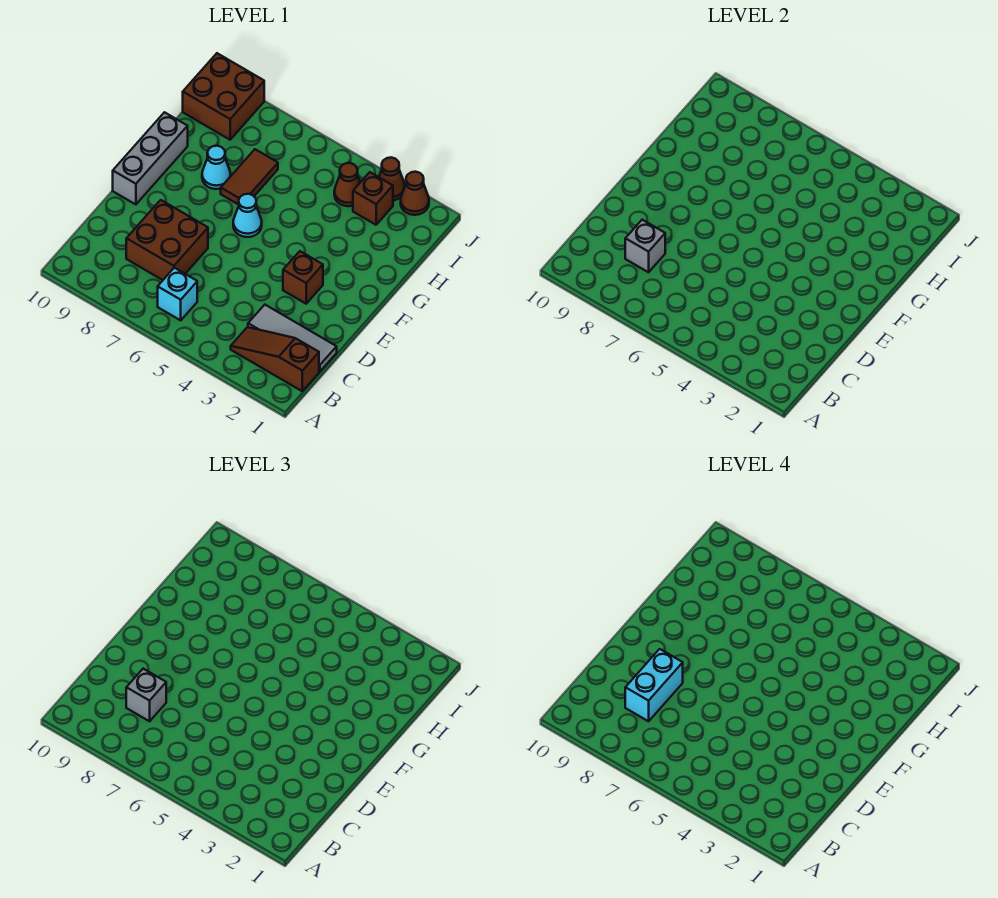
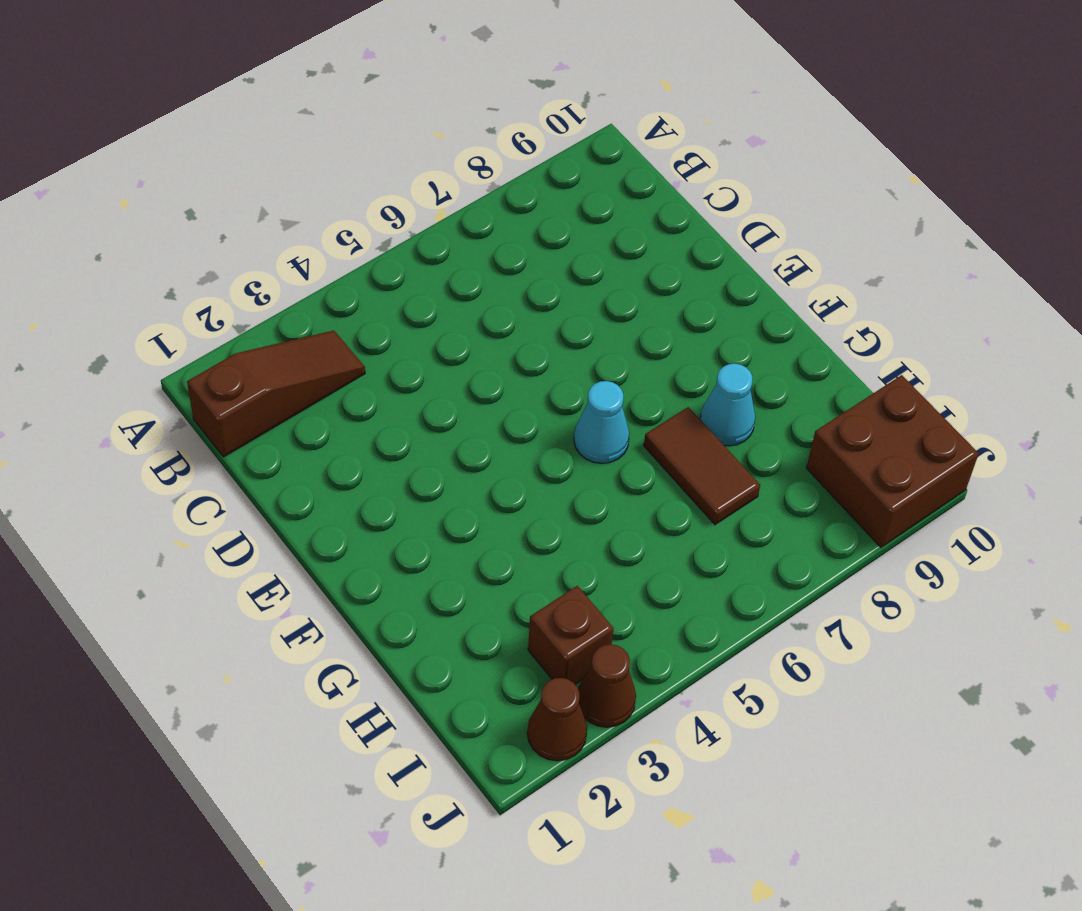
none -> cyan 1x1 brick [158,268,197,320]
none -> grey 1x3 tile [248,305,337,372]
none -> brown 2x2 brick [126,200,208,280]

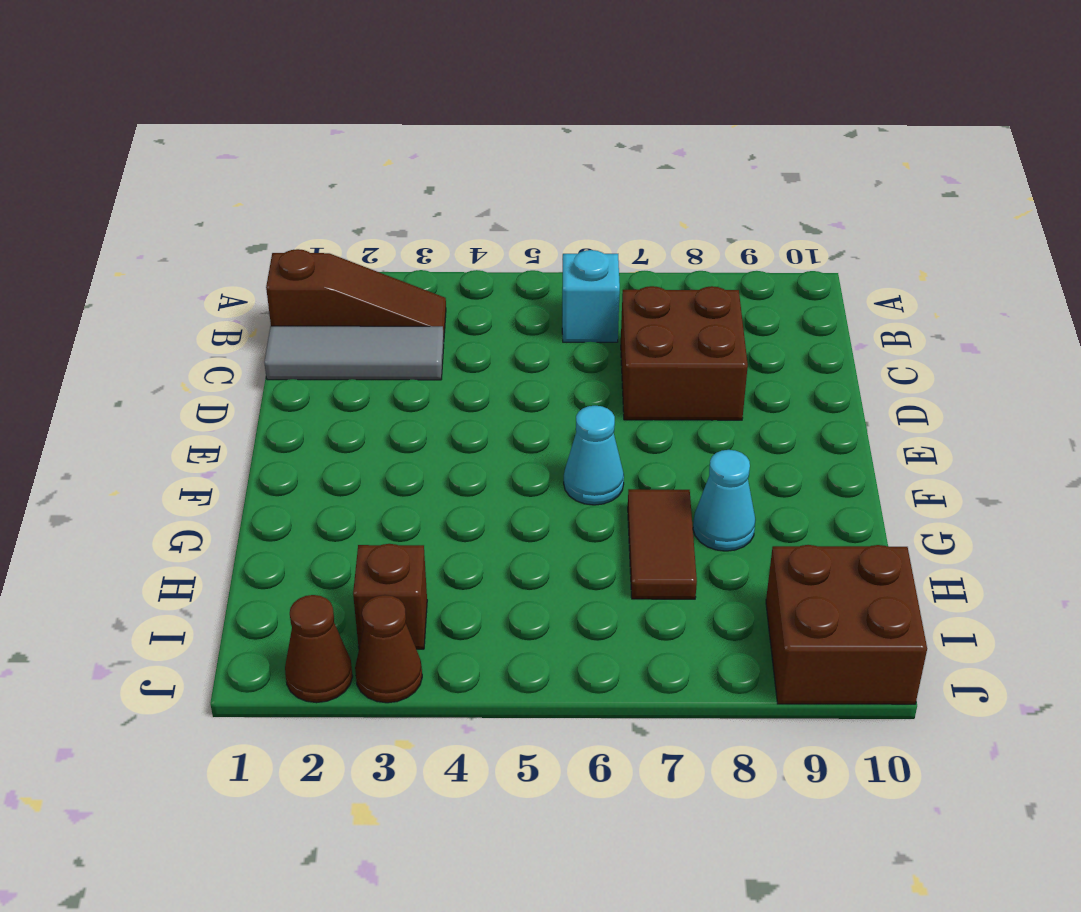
none -> brown 1x1 brick [283,251,323,304]
none -> grey 1x3 brick [113,112,188,204]
none -> brown 1x1 cone [334,163,360,206]

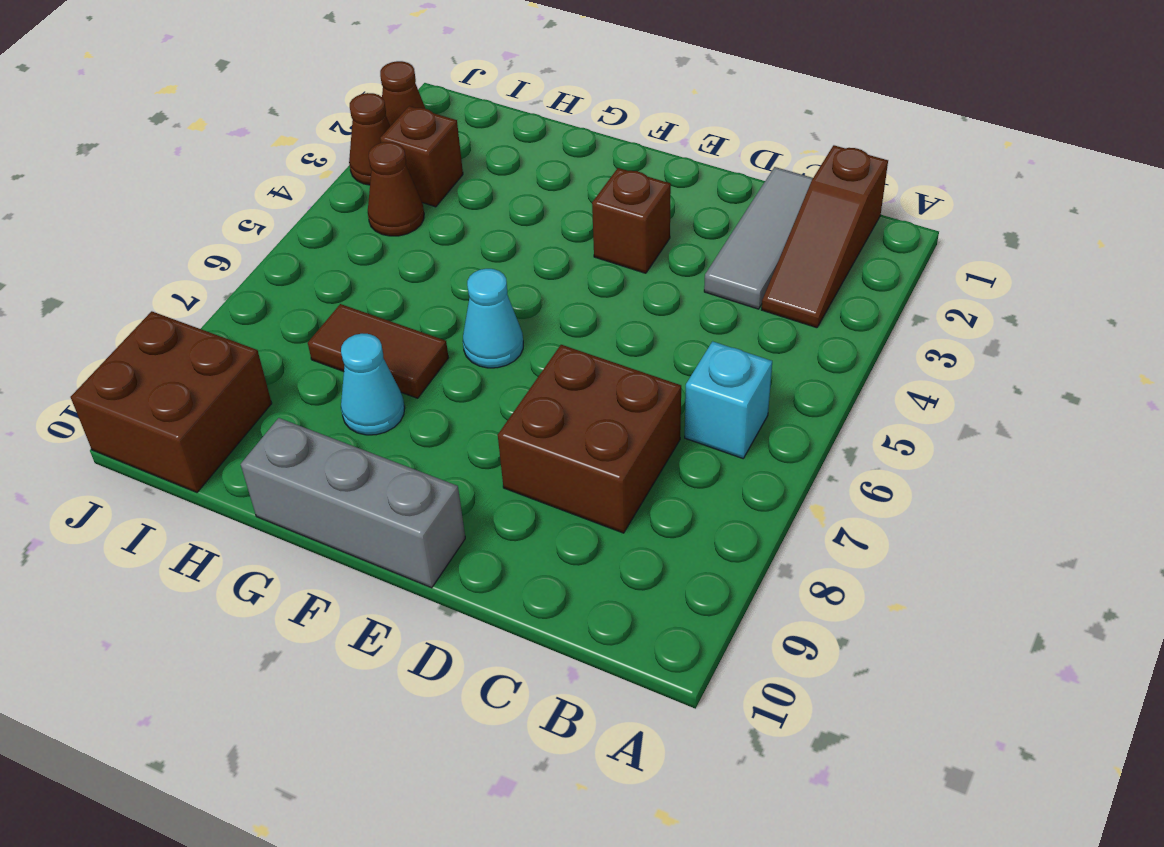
none -> grey 1x1 brick [625,220,665,272]
none -> grey 1x1 brick [126,669,166,721]
none -> cyan 1x2 brick [625,649,683,721]

